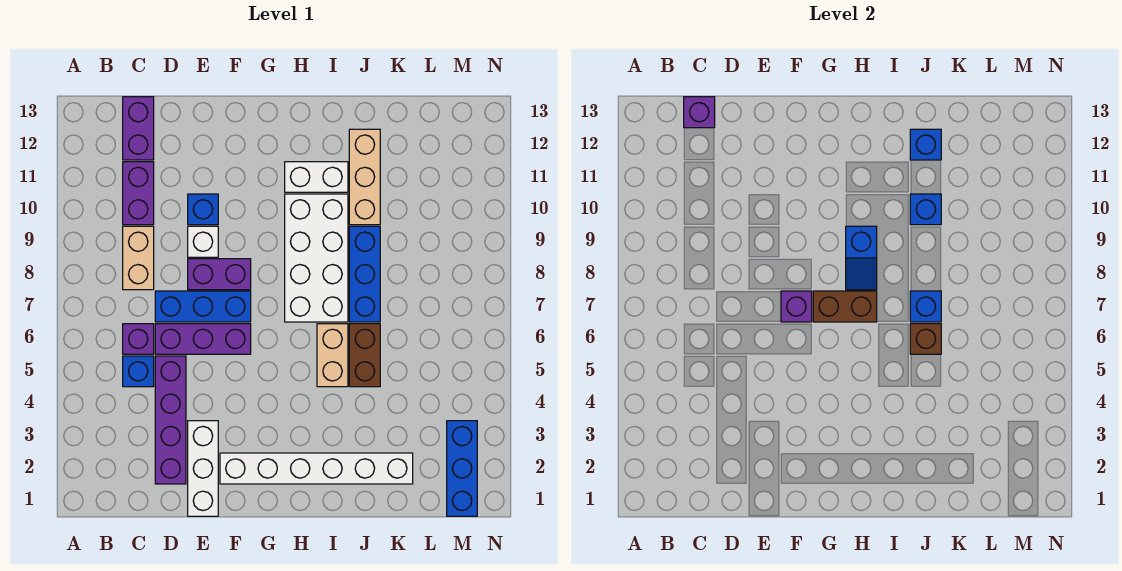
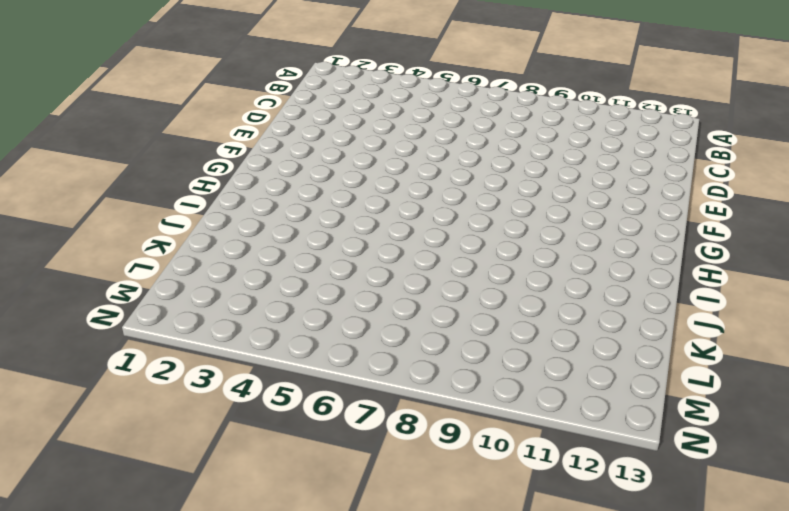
none -> blue 1x1 brick [123,356,154,387]
none -> purple 1x1 brick [123,324,154,354]
none -> tan 1x2 brick [123,226,154,290]

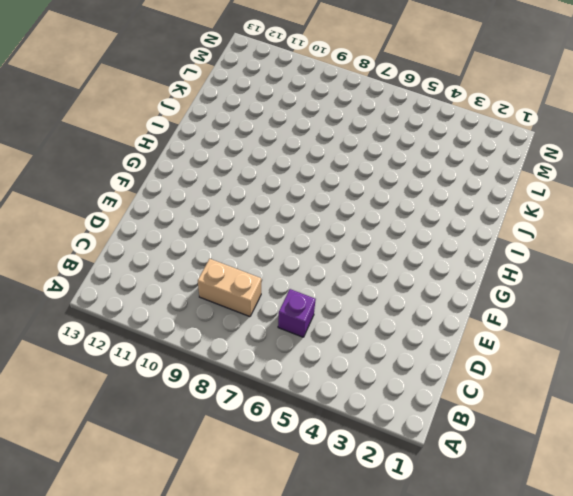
none -> blue 1x1 brick [123,356,154,387]
none -> purple 1x2 brick [123,162,154,225]
none -> purple 1x2 brick [123,97,154,160]

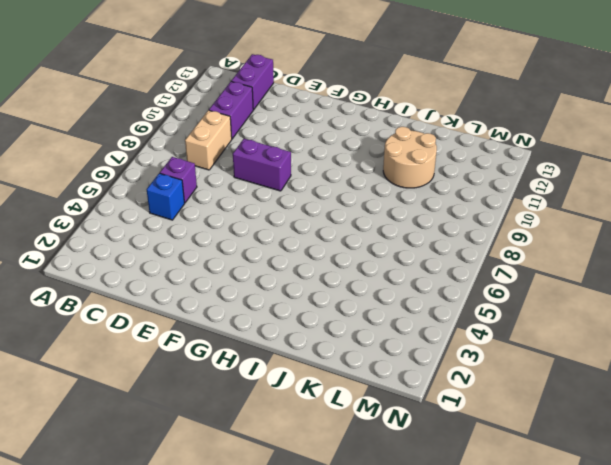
tan 2x2 round brick [383,127,437,188] -> tan 1x3 brick [349,129,380,225]
none -> purple 1x4 brick [155,356,186,484]
none -> purple 1x3 brick [155,324,251,354]
none -> blue 1x3 brick [155,291,251,322]

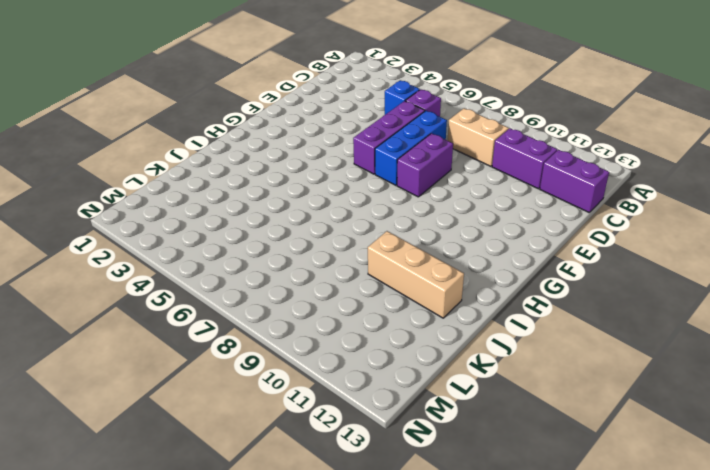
none -> purple 1x4 brick [155,356,186,484]
none -> white 1x3 brick [188,421,218,516]
none -> white 1x1 brick [188,226,218,257]

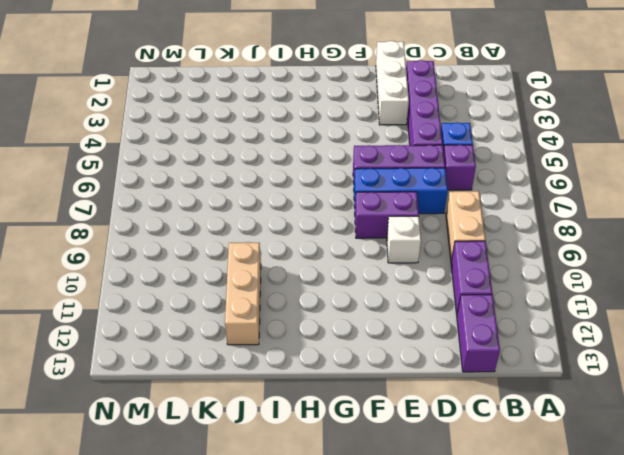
none -> blue 1x1 brick [188,194,218,225]
none -> white 1x6 brick [220,453,413,484]
none -> white 2x4 brick [285,194,348,322]

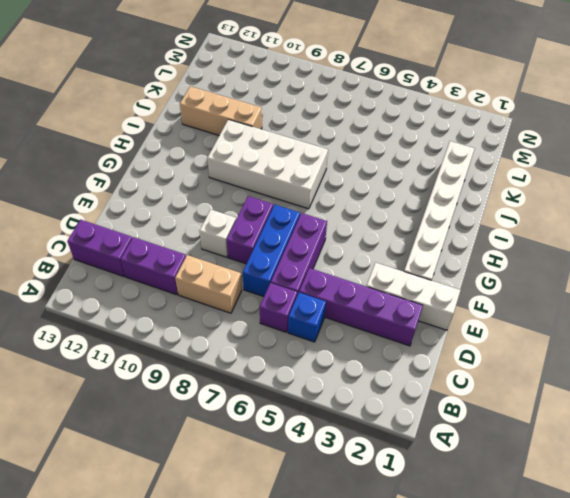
none -> blue 1x1 brick [188,194,218,225]
none -> white 1x2 brick [285,162,348,192]
none -> tan 1x2 brick [317,324,348,387]

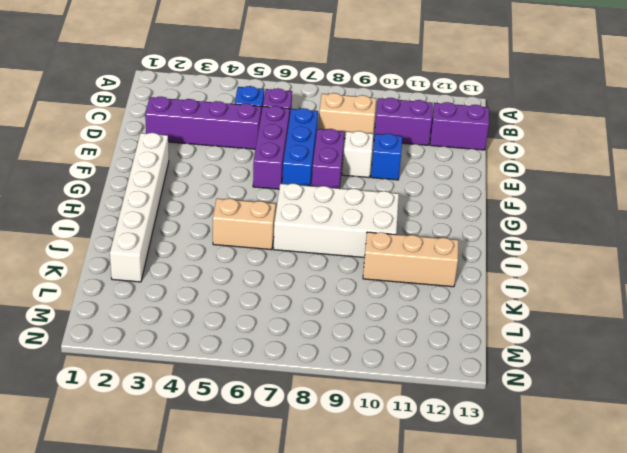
none -> white 1x3 brick [188,421,218,516]
none -> white 1x2 brick [285,162,348,192]
none -> brown 1x2 brick [349,324,380,387]

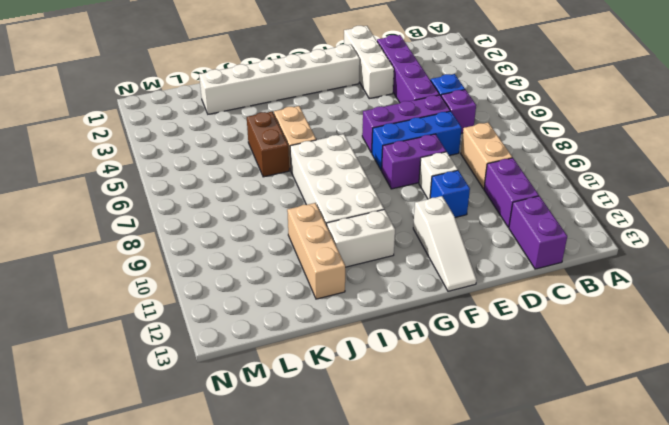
white 1x3 slope [413,196,476,291] -> none
none -> blue 1x3 brick [349,226,380,322]
none -> blue 1x3 brick [447,421,477,516]
none -> purple 1x1 brick [684,97,715,128]

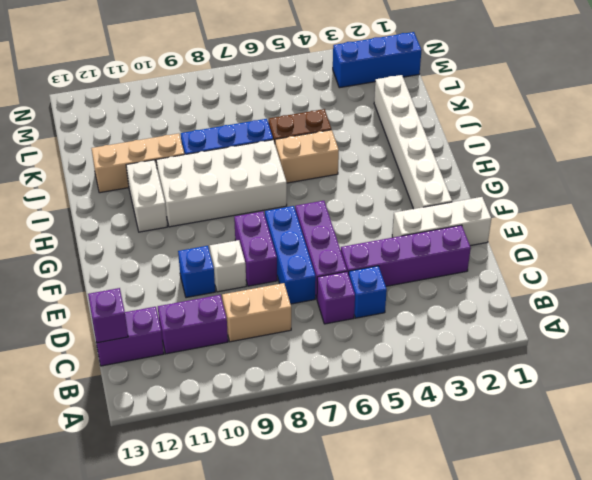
none -> purple 1x1 brick [781,291,812,322]
none -> brown 1x2 brick [813,291,877,322]
none -> blue 1x2 slope [846,226,877,290]

